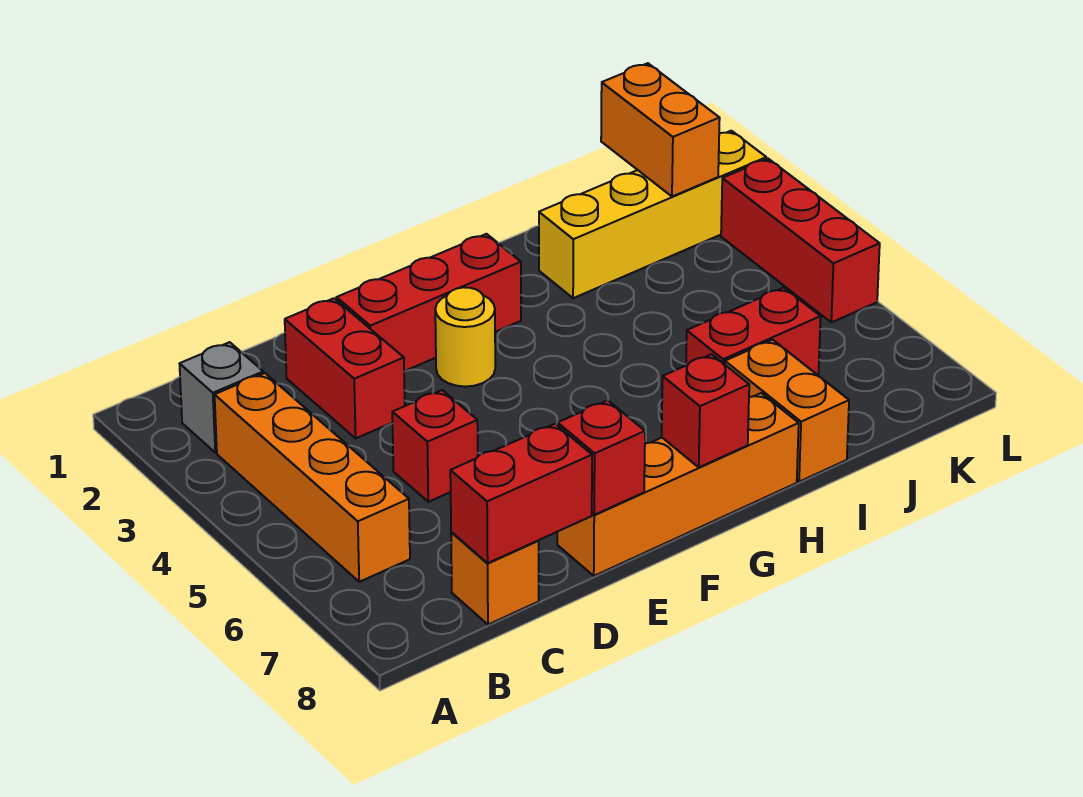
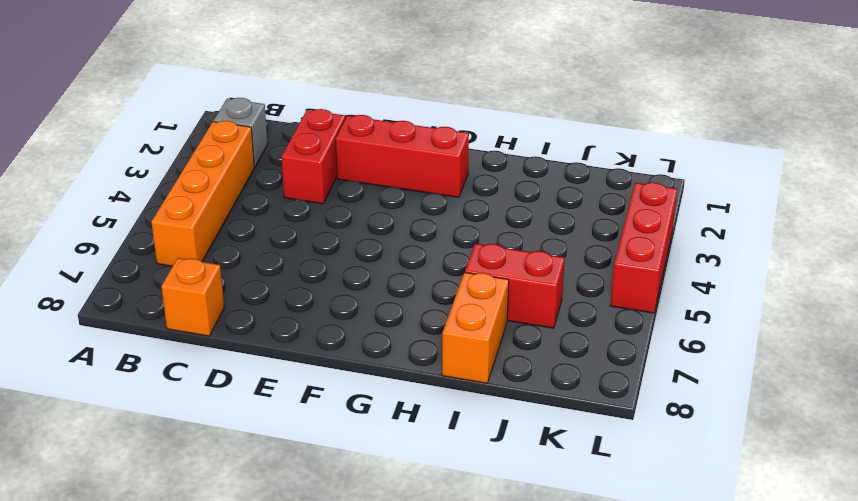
none -> red 1x1 brick [392,390,478,502]
none -> orange 1x4 brick [557,393,799,576]
none -> yellow 1x1 round brick [435,287,495,387]

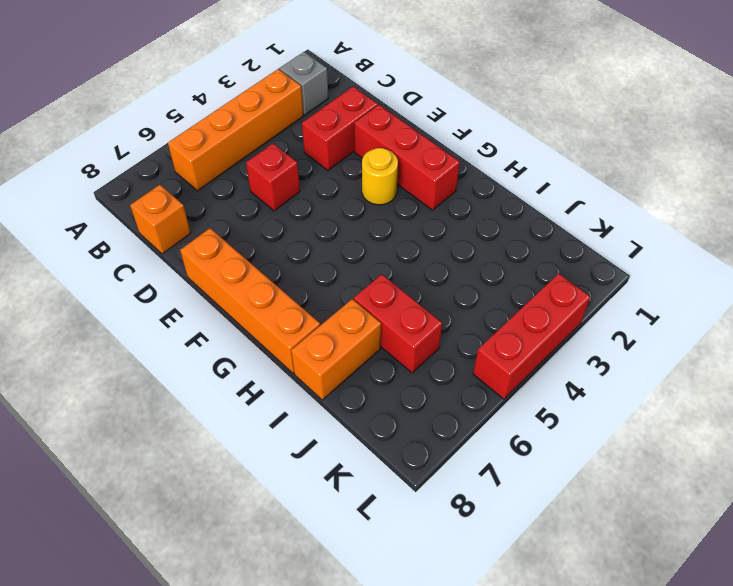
none -> yellow 1x4 brick [539,131,766,298]
none -> red 1x2 brick [450,424,592,563]
none -> red 1x1 brick [558,400,645,515]

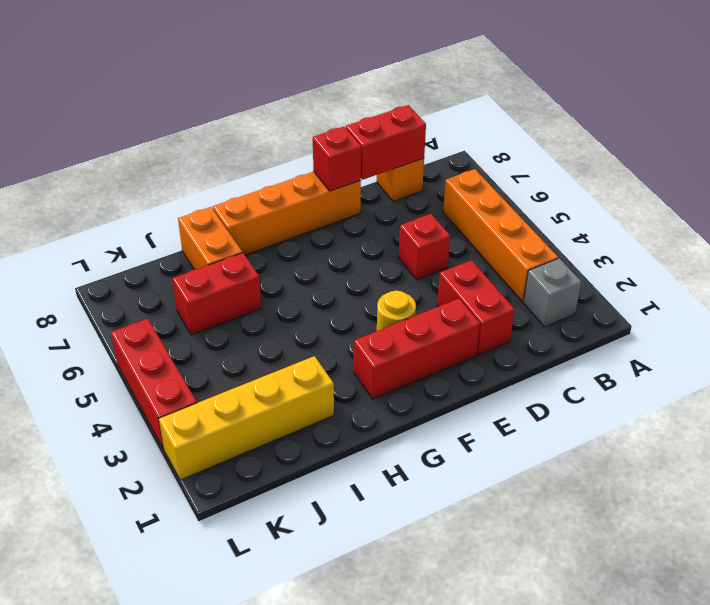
none -> red 1x1 brick [662,354,749,467]
none -> orange 1x2 brick [601,63,720,197]

